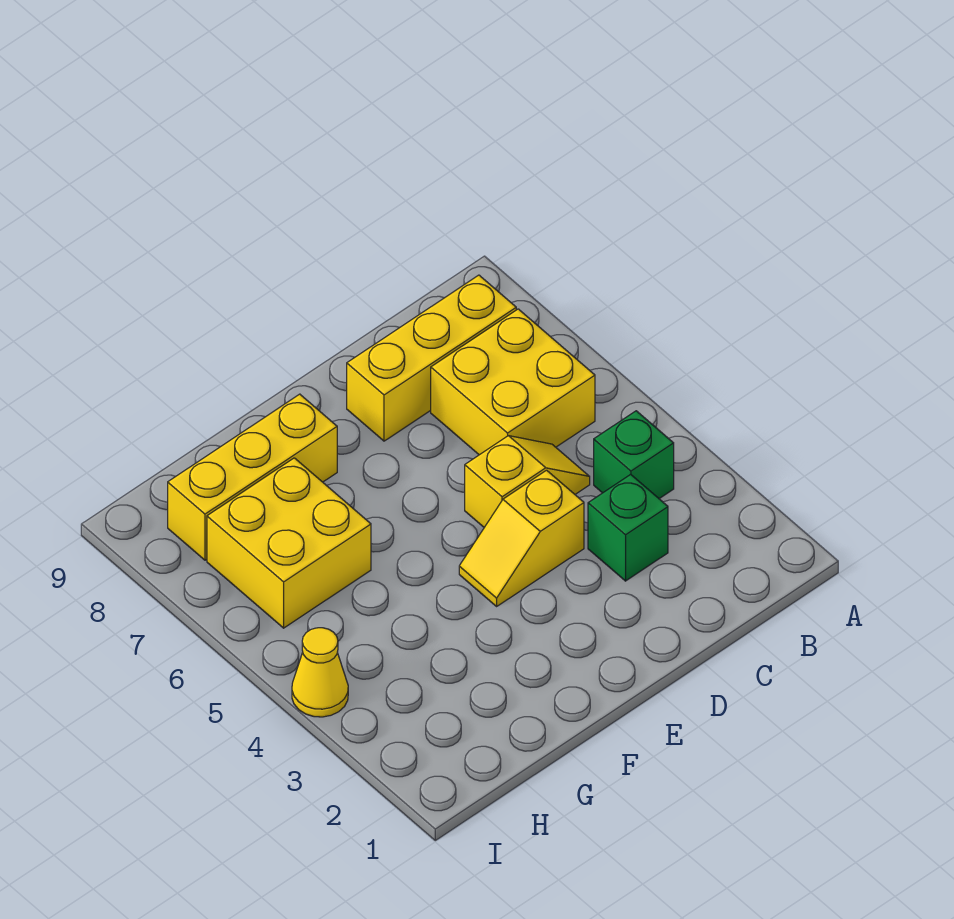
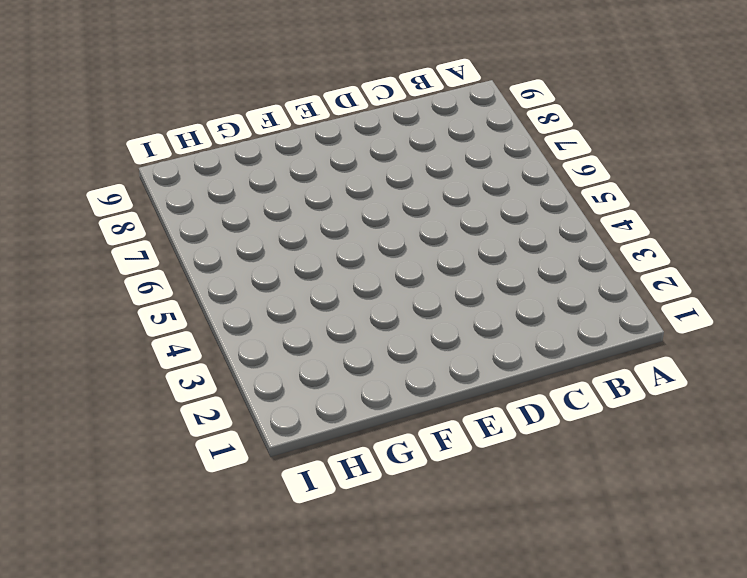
none -> green 1x1 brick [594,411,674,499]
none -> yellow 2x2 brick [431,309,595,455]

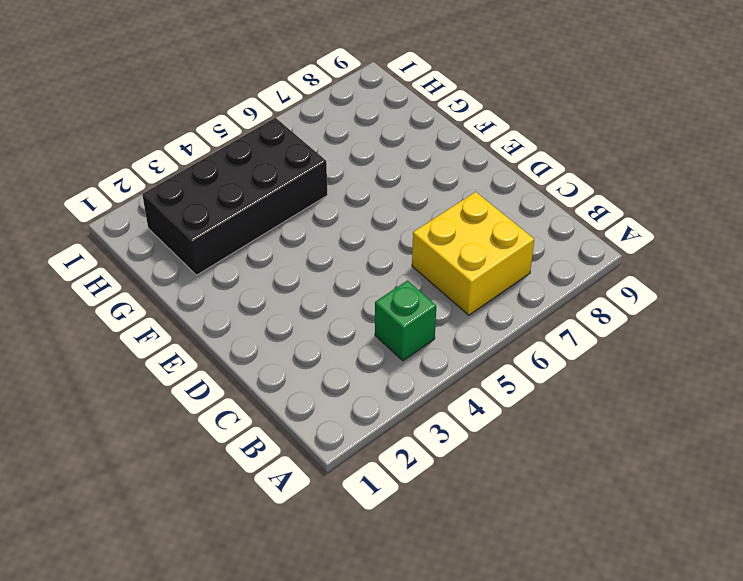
black 2x4 brick [142,118,328,275] -> none
none -> yellow 1x3 brick [347,275,516,441]
none -> green 1x1 brick [588,474,668,581]

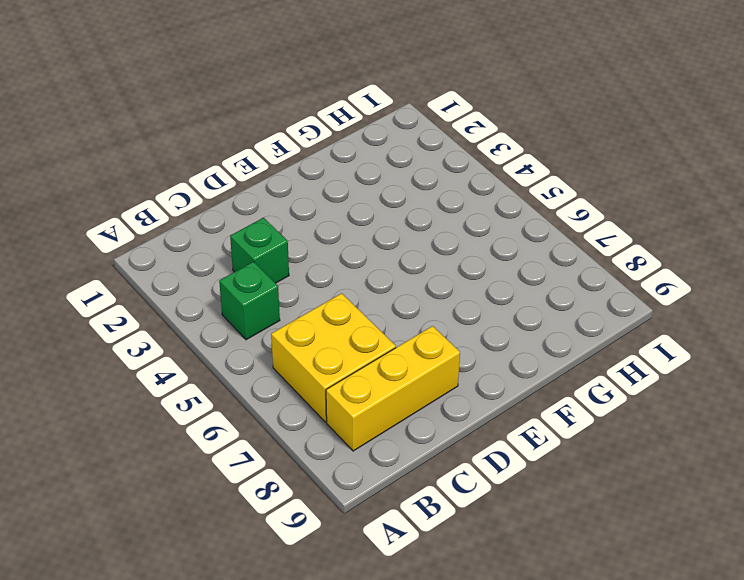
none -> yellow 1x2 slope [465,436,590,527]
none -> yellow 1x2 slope [459,470,584,606]

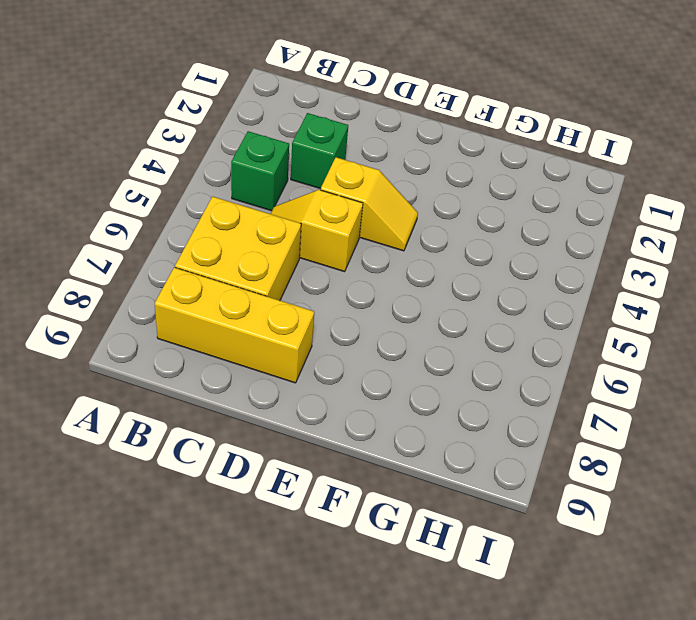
none -> yellow 1x3 brick [168,394,337,560]
none -> yellow 2x2 brick [207,458,371,628]

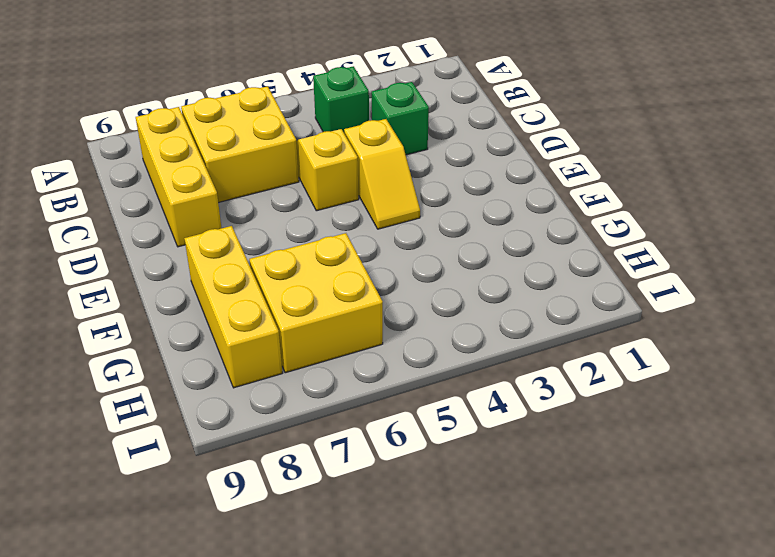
none -> yellow 1x1 cone [292,628,348,717]

